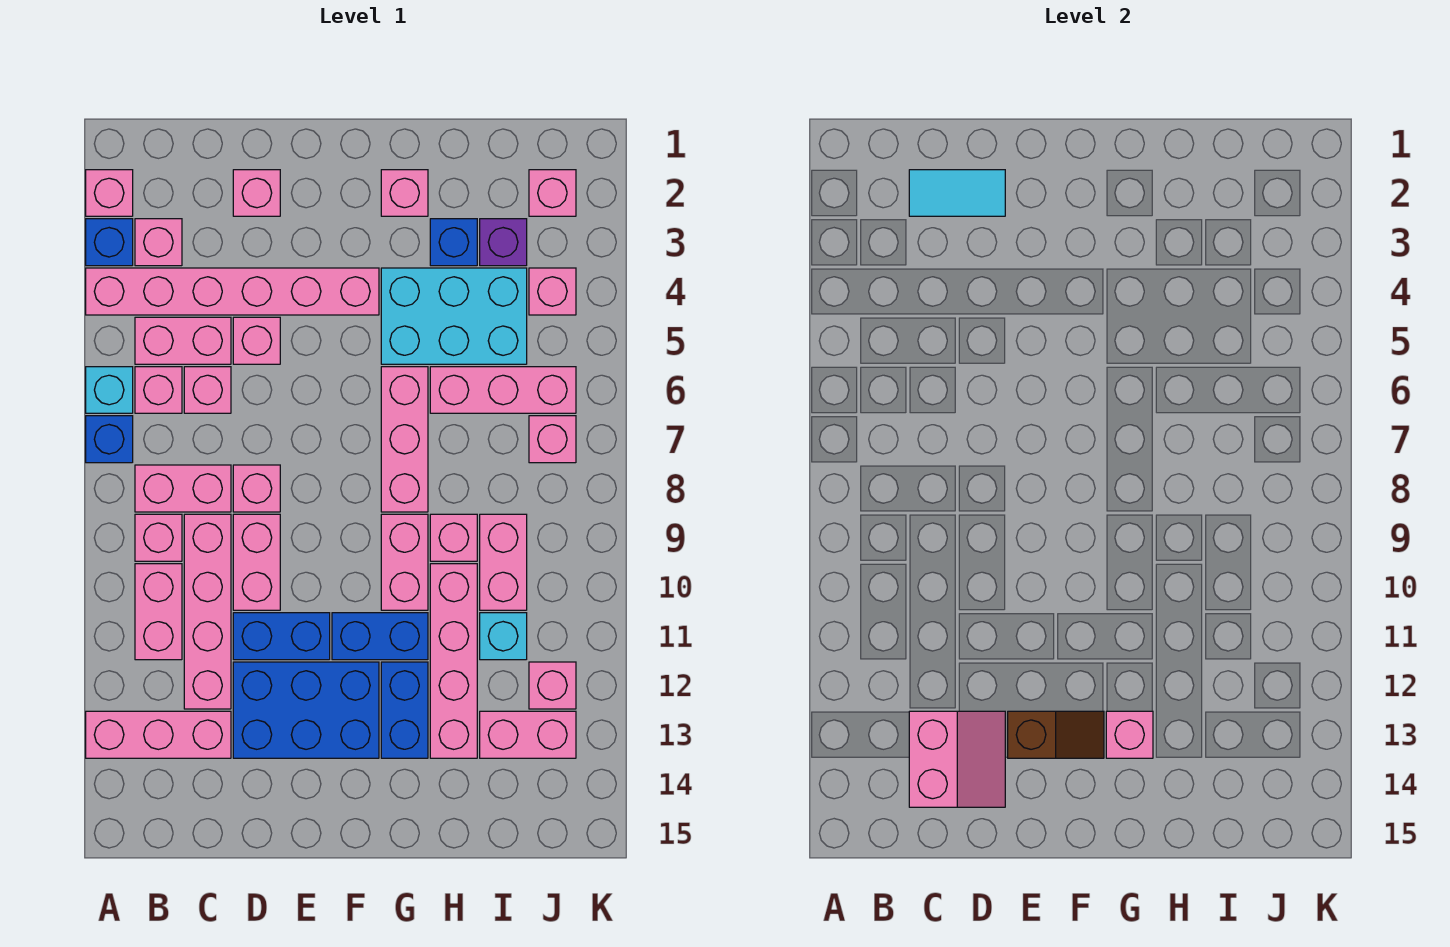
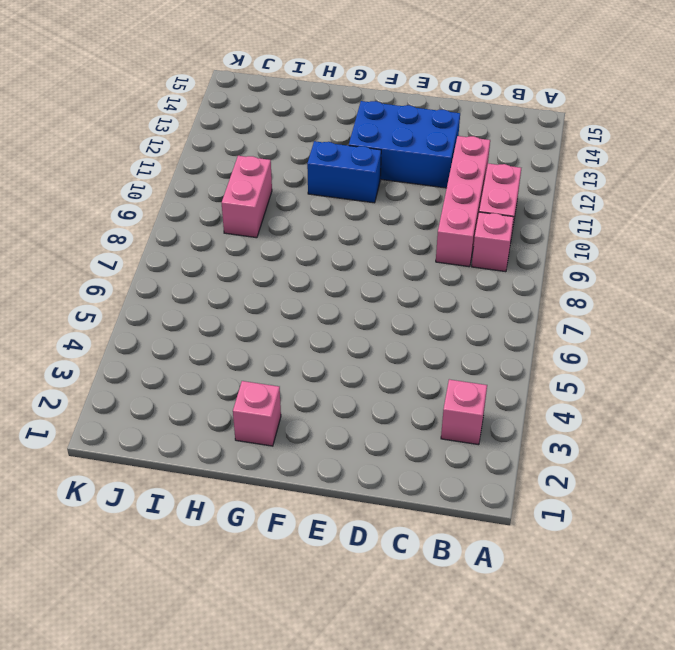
none -> pink 1x1 brick [86,170,133,216]
none -> blue 1x1 brick [86,219,133,266]
none -> pink 1x6 brick [86,268,379,315]
none -> cyan 1x1 brick [86,367,133,413]

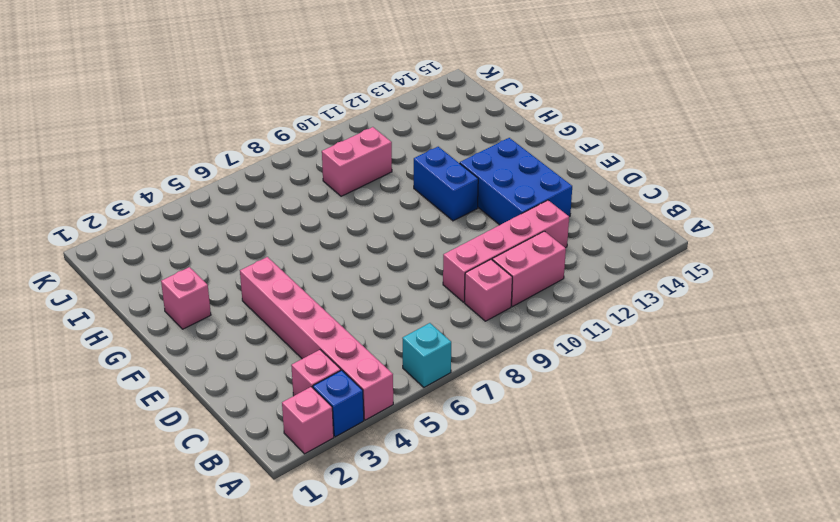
none -> blue 1x1 brick [86,416,133,463]
none -> pink 1x3 brick [86,711,231,758]
none -> pink 1x2 brick [135,317,231,364]
none -> pink 1x1 brick [135,367,182,413]

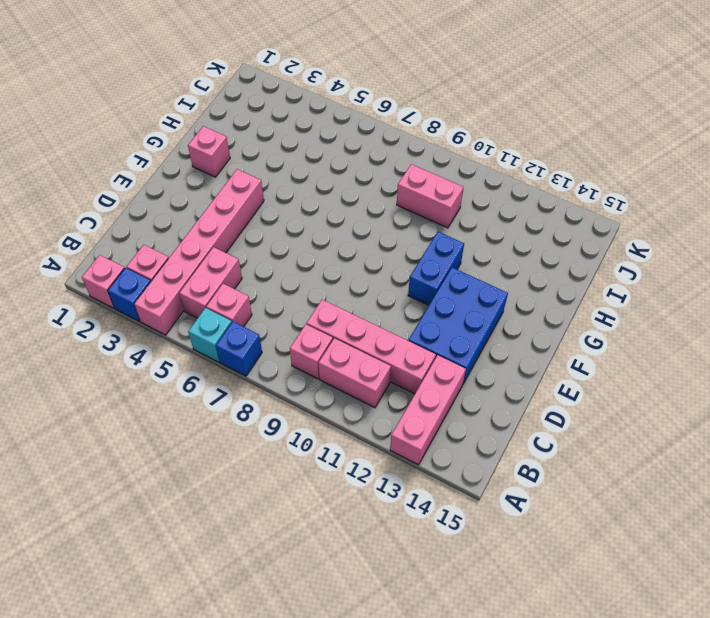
none -> pink 1x2 brick [135,465,231,512]
none -> pink 1x1 brick [184,367,231,413]
none -> pink 1x1 brick [233,170,280,216]
none -> pink 1x1 brick [233,317,280,364]

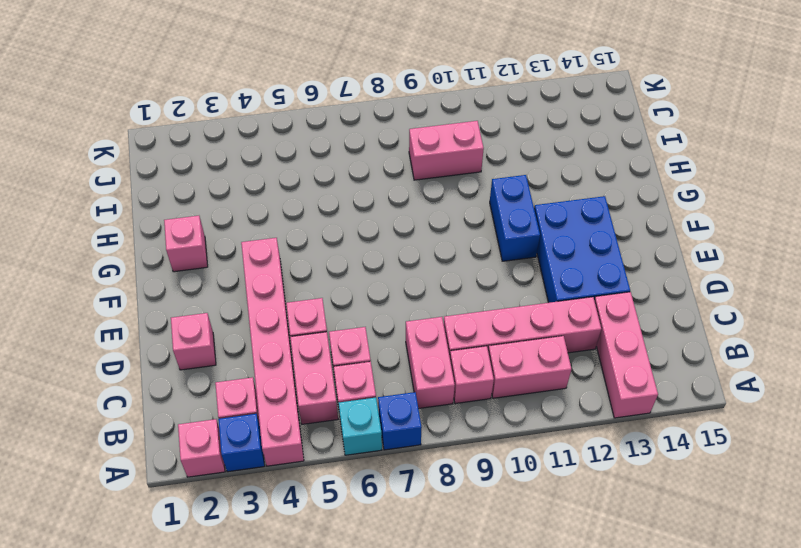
none -> pink 1x1 brick [233,465,280,512]
none -> pink 1x2 brick [233,514,280,610]
none -> blue 1x2 brick [233,613,330,660]
none -> cyan 2x3 brick [381,268,527,364]

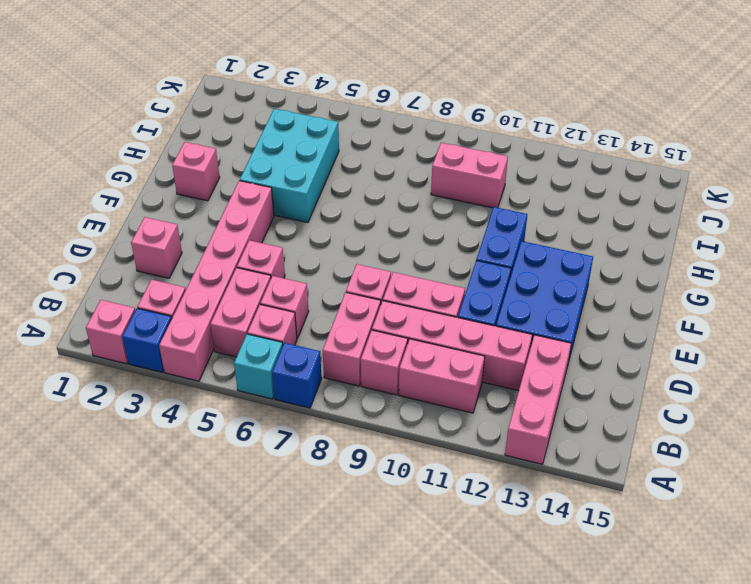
none -> pink 1x3 brick [381,367,428,512]
none -> pink 1x2 brick [381,514,428,610]
none -> blue 1x2 brick [381,662,428,758]
none -> blue 1x1 brick [430,219,477,266]

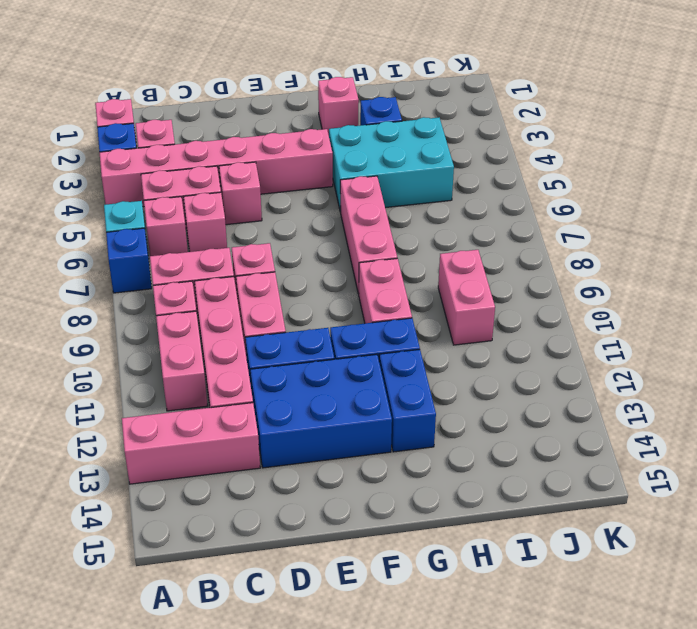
none -> pink 1x1 brick [233,170,280,216]
none -> pink 1x3 brick [430,367,576,413]
none -> pink 1x1 brick [430,514,477,561]
none -> pink 1x4 brick [430,564,477,758]

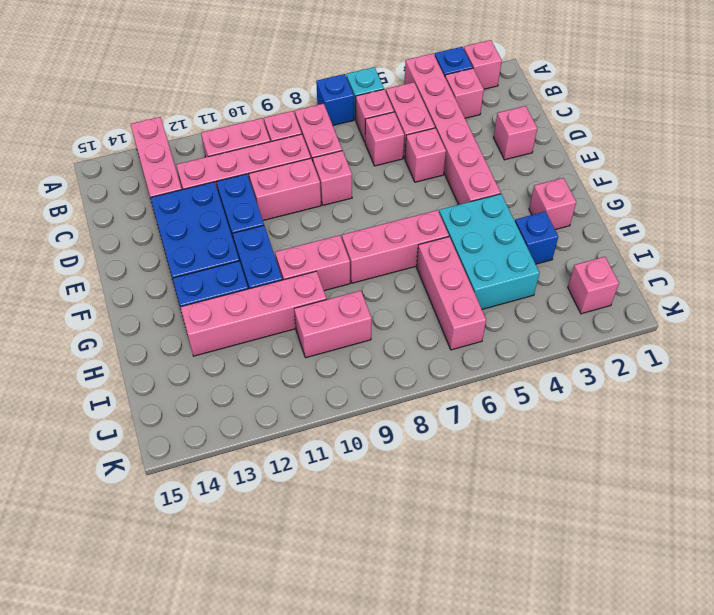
none -> pink 1x1 brick [430,514,477,561]
none -> purple 1x1 brick [480,219,527,266]
none -> cyan 1x1 brick [480,613,527,660]
none -> pink 1x2 brick [480,711,576,758]

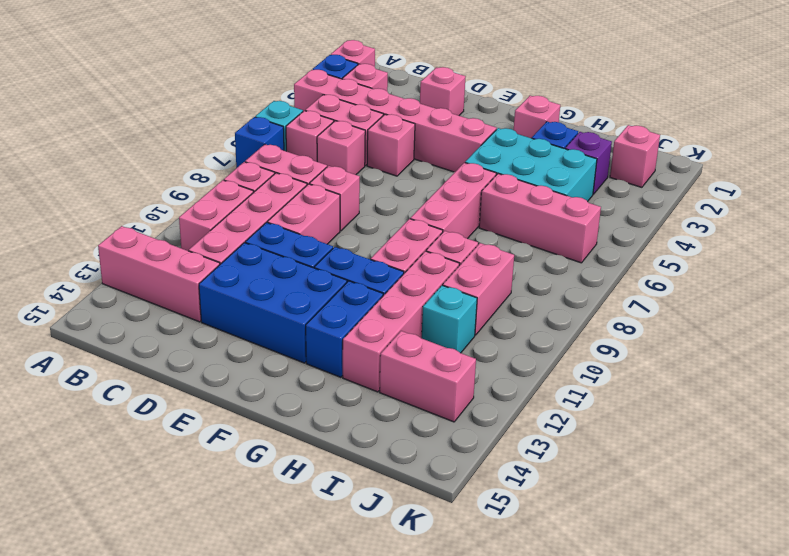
none -> pink 1x1 brick [529,268,576,315]
none -> pink 1x1 brick [529,416,576,463]
none -> pink 1x1 brick [529,662,576,709]
none -> cyan 1x2 tile [909,170,1005,216]

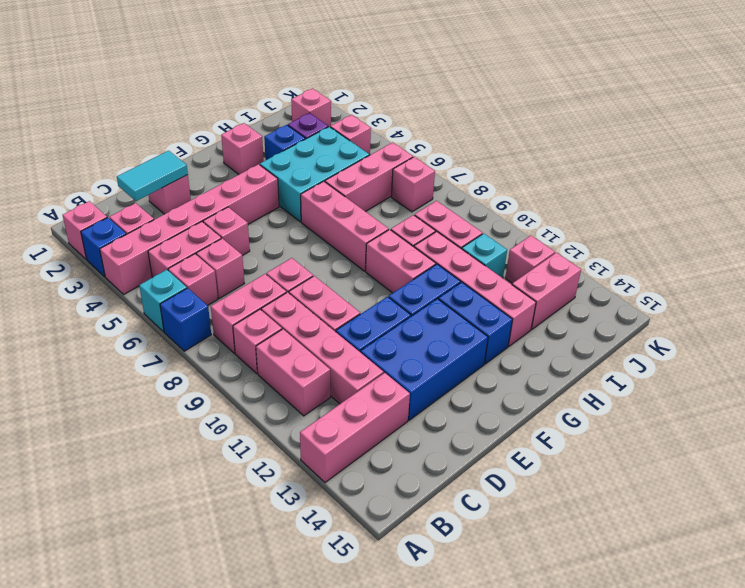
none -> pink 2x2 slope [909,711,1005,807]
none -> brown 1x2 slope [1008,711,1104,758]
none -> pink 1x1 brick [1106,711,1153,758]

